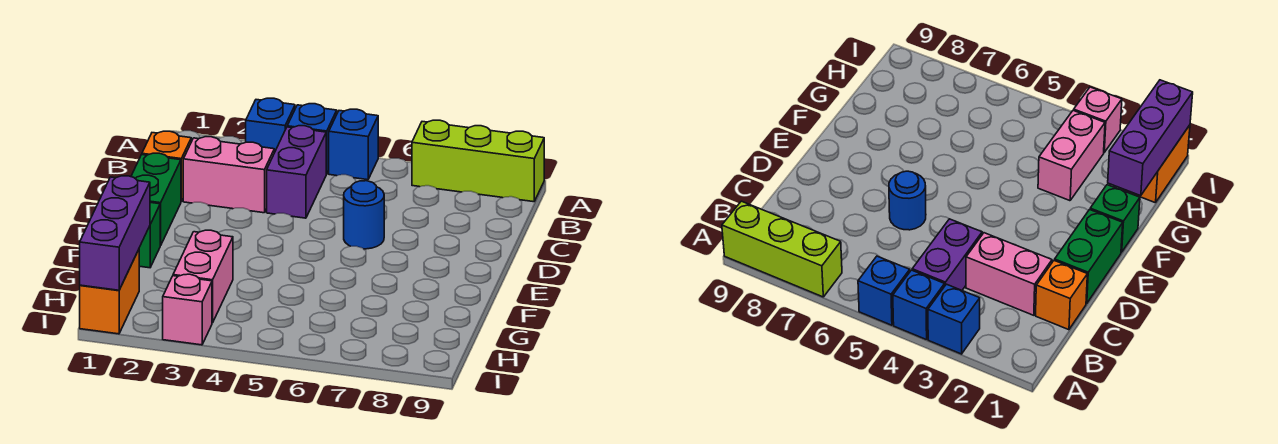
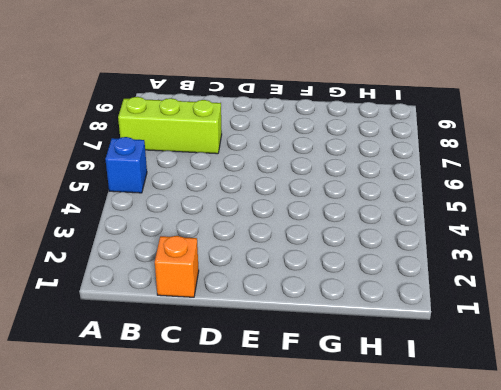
lime 1x3 brick [118,97,222,154] -> lime 1x3 brick turned to [412,120,544,202]
none -> blue 1x1 brick [246,98,295,153]
none -> blue 1x1 brick [287,104,337,174]
none -> purple 1x2 brick [267,126,326,218]

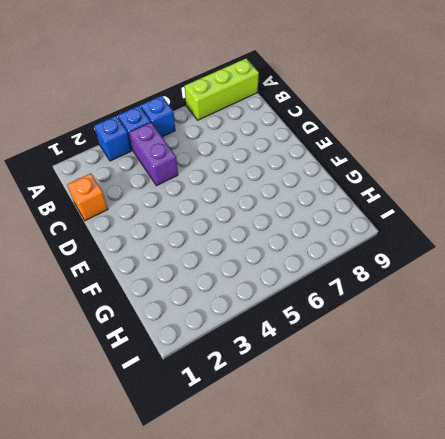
none -> pink 1x2 brick [183,137,274,213]
none -> green 1x2 brick [131,153,181,245]
none -> blue 1x1 round brick [344,181,384,249]

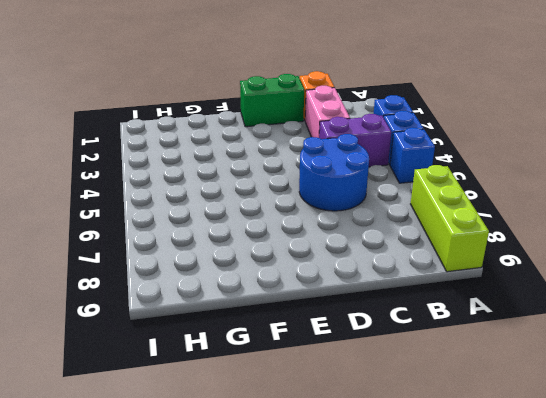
blue 2x2 round brick [299,134,369,211] -> blue 1x1 round brick [344,181,384,249]
none -> green 1x1 brick [139,203,161,268]
none -> pink 1x2 brick [173,230,233,323]
none -> orange 1x2 brick [80,250,139,334]

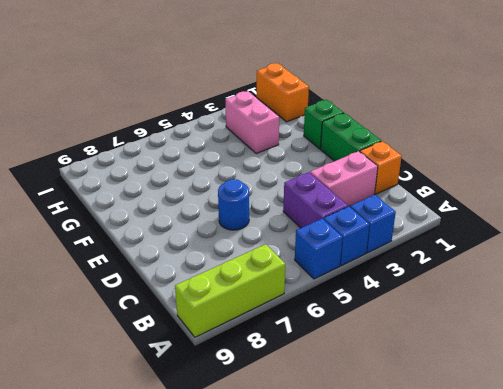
none -> pink 1x1 brick [163,274,212,345]
none -> purple 1x3 brick [80,176,150,290]

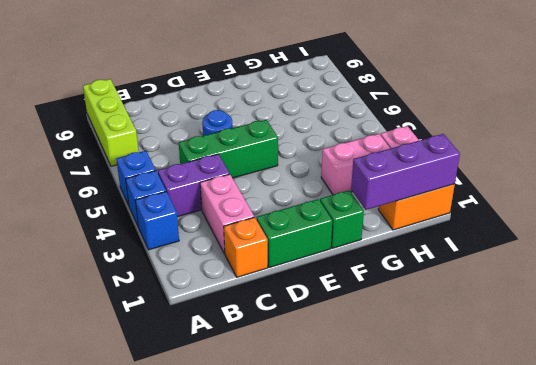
green 1x3 brick [179,120,278,178] -> none

